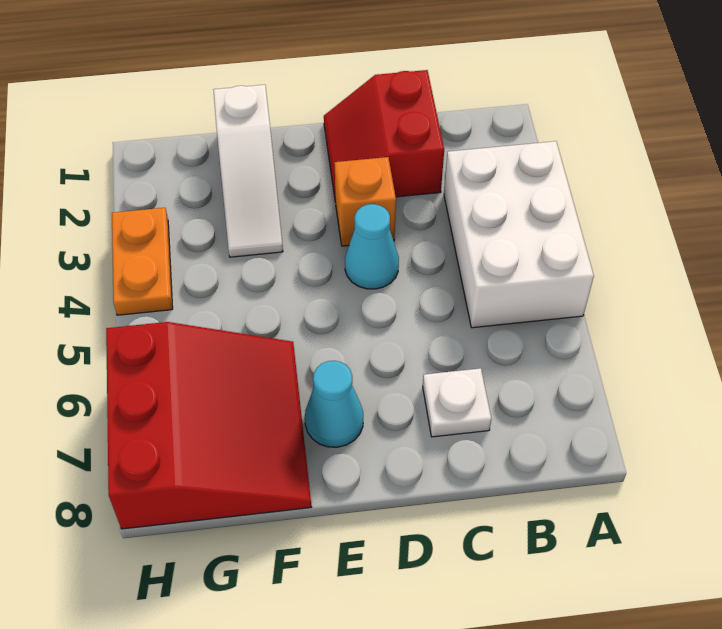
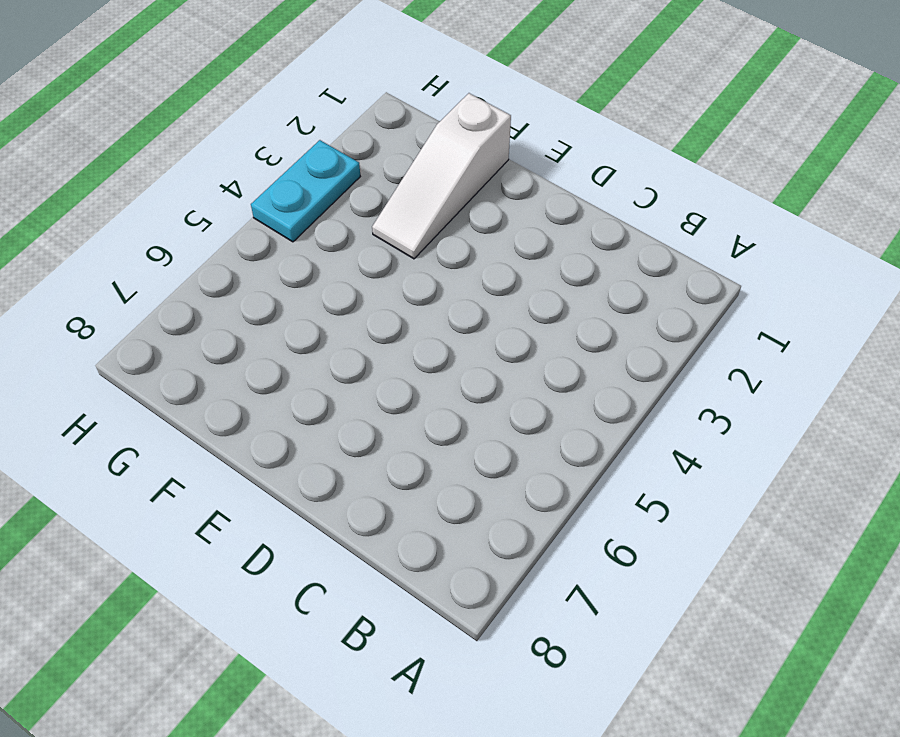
cyan 1x2 plate [251,140,360,242] -> orange 1x2 plate [112,208,173,315]
none -> white 2x3 brick [444,141,594,328]
none -> red 2x2 slope [324,70,444,202]

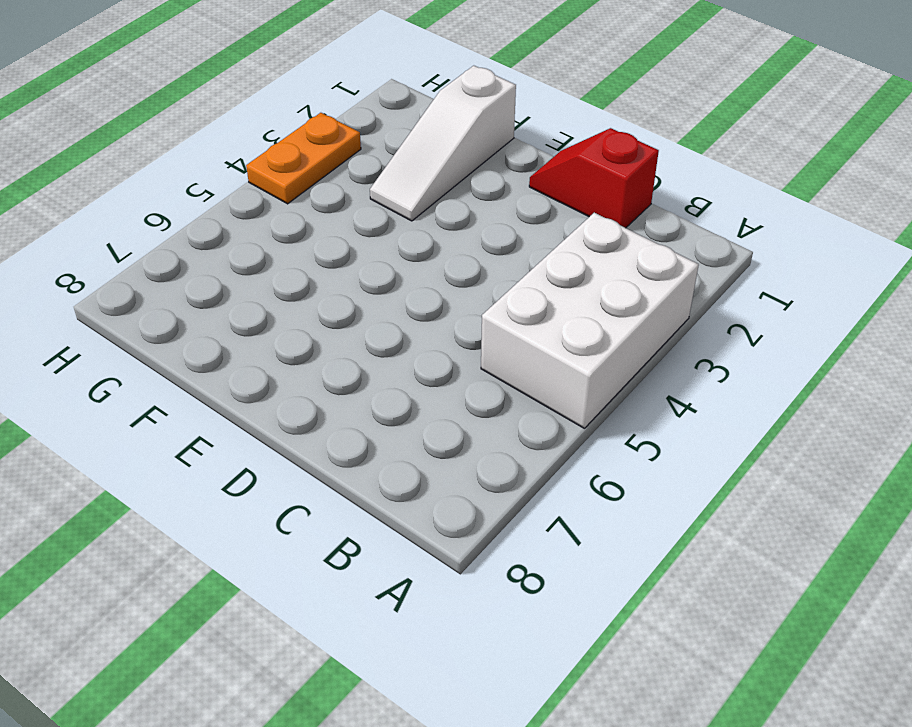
red 1x2 slope [529,128,659,228] -> red 2x2 slope [324,70,444,202]
none -> white 1x1 plate [423,368,491,437]
none -> orange 1x1 brick [335,157,396,246]

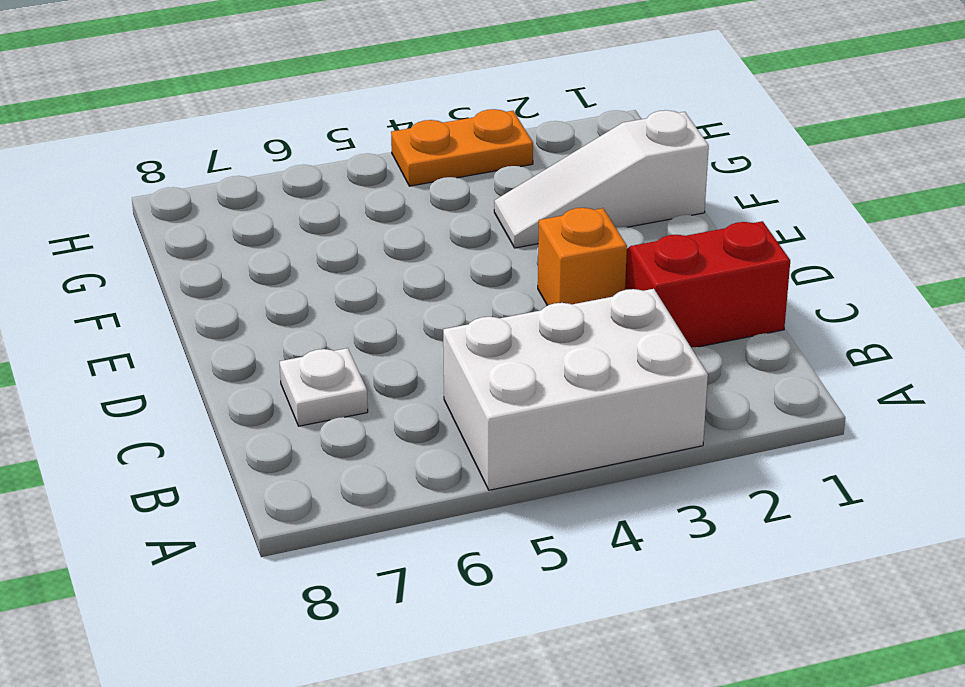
none -> cyan 1x1 cone [345,204,399,289]
none -> cyan 1x1 cone [305,361,363,447]

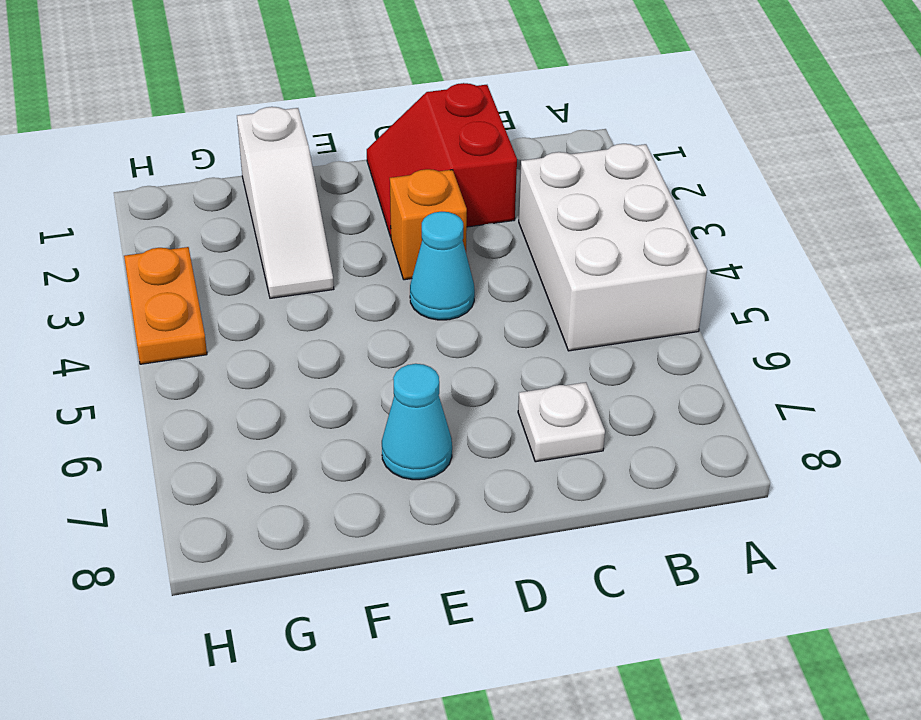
none -> red 3x3 slope [106,322,311,529]

